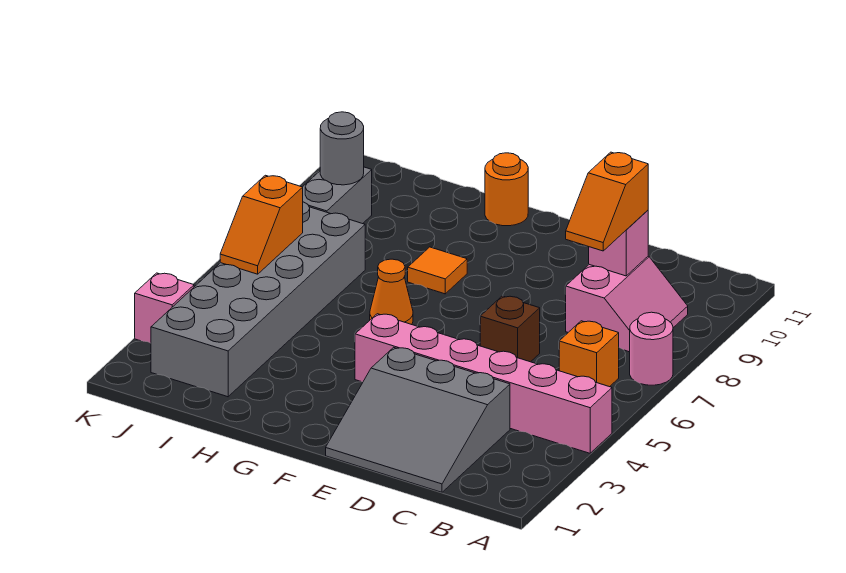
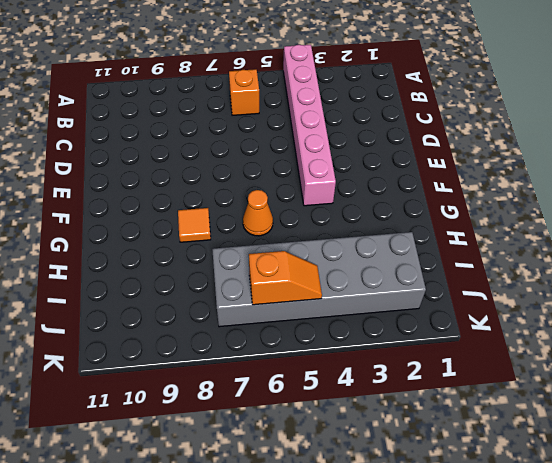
none -> pink 1x1 round brick [630,312,673,385]
none -> pink 2x2 slope [565,256,688,352]
none -> grey 3x3 slope [326,347,510,492]

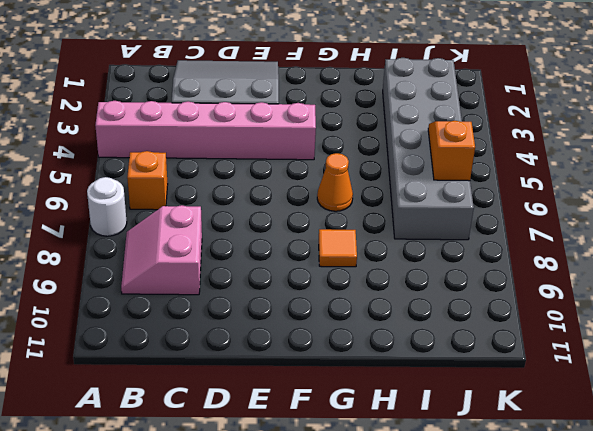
white 1x1 round brick [87,177,127,236] -> pink 1x1 round brick [630,312,673,385]
none -> brown 1x1 brick [480,296,540,362]
none -> orange 1x1 round brick [485,153,528,226]
none -> grey 1x2 brick [303,167,372,224]

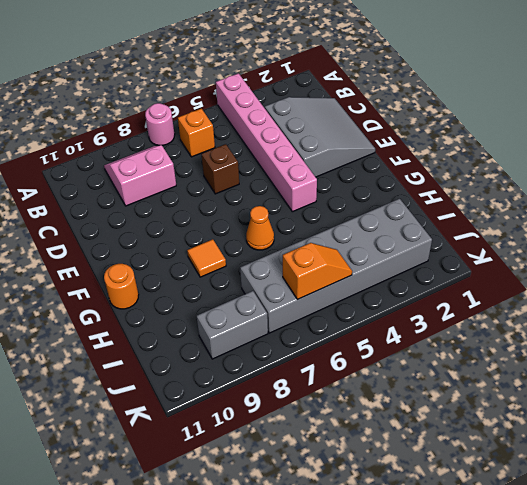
none -> pink 1x1 brick [135,273,194,343]
none -> pink 1x1 brick [589,210,648,276]
none -> grey 1x1 round brick [320,112,364,185]

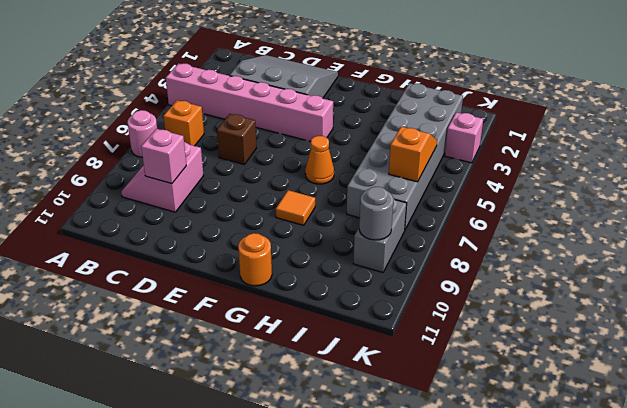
none -> orange 1x2 slope [566,152,648,251]

